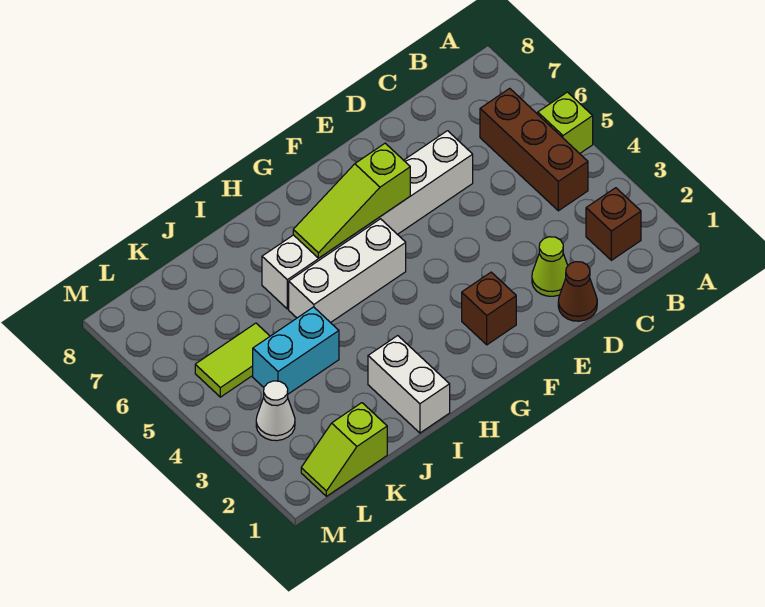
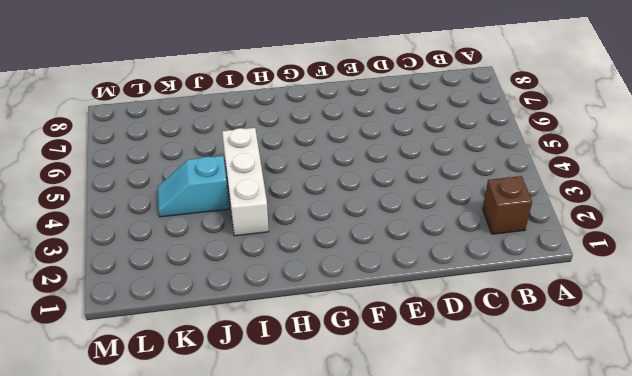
white 1x3 brick [222,128,269,236] -> white 1x3 brick turned to [289,219,406,323]
cyan 1x2 slope [157,156,229,217] -> cyan 1x2 brick [253,307,339,394]
none -> lime 1x1 brick [538,92,593,154]
none -> brown 1x3 brick [480,88,588,211]
none -> brown 1x1 cone [558,262,597,321]

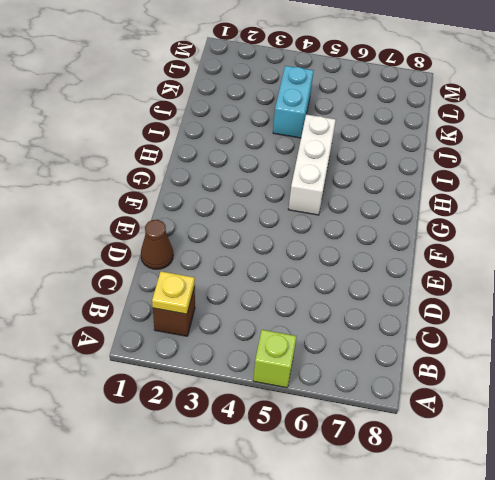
yellow 1x1 plate [152,271,195,314] -> none
none -> brown 1x3 brick [480,88,588,211]
none -> lime 1x1 cone [532,237,568,296]
none -> white 1x6 brick [262,131,473,309]

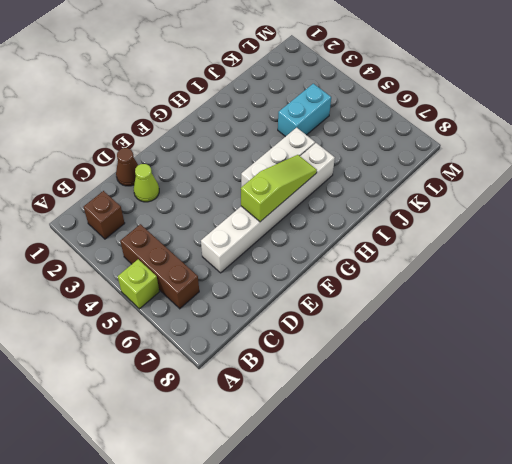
none -> brown 1x1 brick [462,272,516,345]
none -> white 1x2 brick [368,336,450,433]
none -> lime 1x2 slope [301,403,387,496]

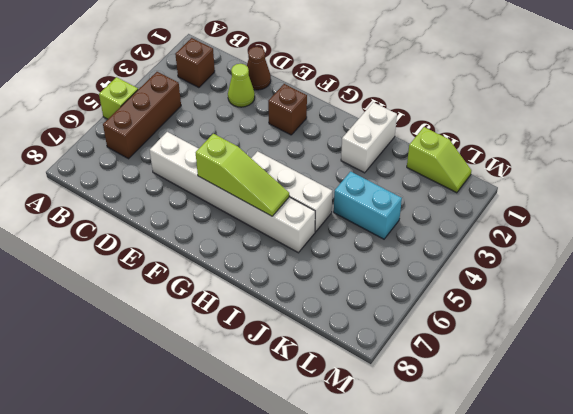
none -> lime 1x2 tile [195,323,270,397]
none -> white 1x1 cone [256,381,295,441]

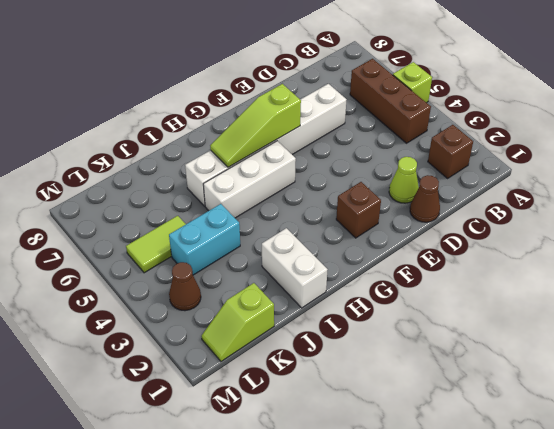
brown 1x1 cone [169,262,201,311] -> white 1x1 cone [256,381,295,441]

